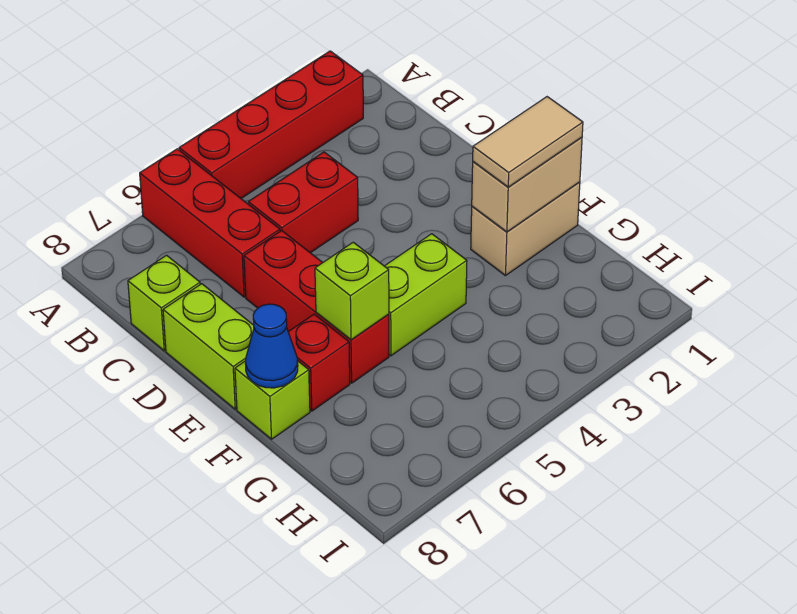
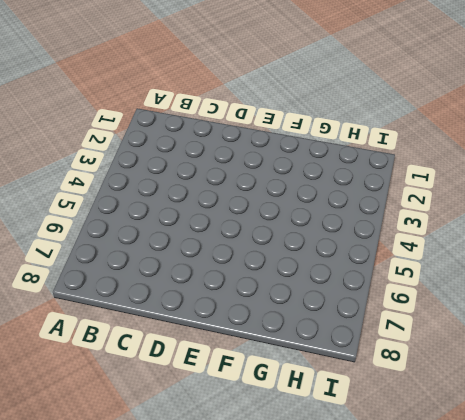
none -> red 1x4 brick [179,51,363,198]
none -> red 1x3 brick [140,149,280,297]
none -> red 1x2 brick [248,152,358,253]

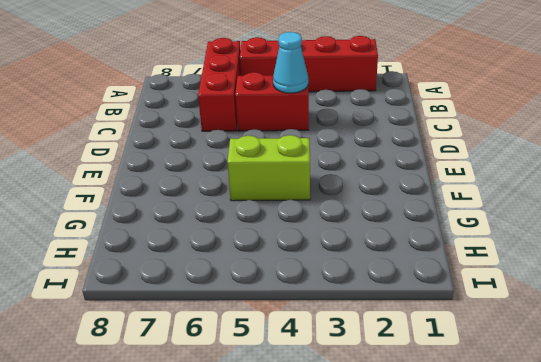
cyan 1x1 cone [273,32,308,93] -> none
none -> lime 1x1 brick [128,255,200,351]
none -> red 1x3 brick [244,231,389,383]
none -> lime 1x2 brick [163,284,254,409]

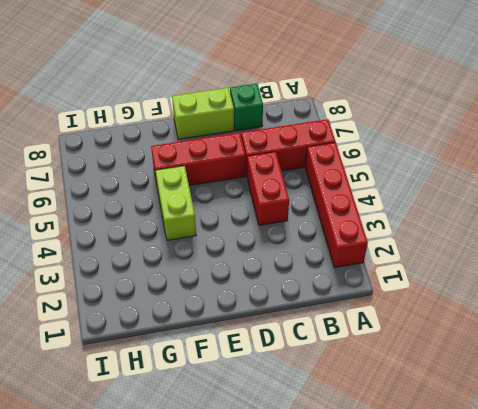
green 1x1 brick [230,84,263,131] -> lime 1x1 brick [128,255,200,351]
none -> tan 1x2 brick [471,182,580,276]
none -> red 1x1 brick [288,314,350,411]
none -> lime 1x1 brick [235,361,310,439]

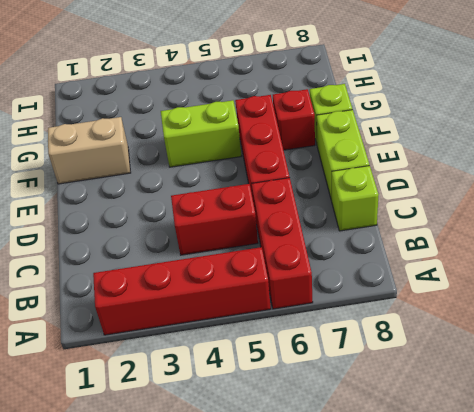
none -> tan 1x2 brick [472,137,582,232]
none -> lime 1x1 brick [315,242,389,340]
none -> blue 1x1 cone [245,304,298,388]

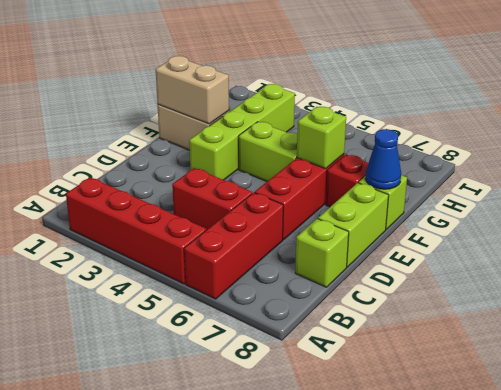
lime 1x4 brick [189,84,295,180] -> none
none -> tan 1x2 tile [473,97,583,187]

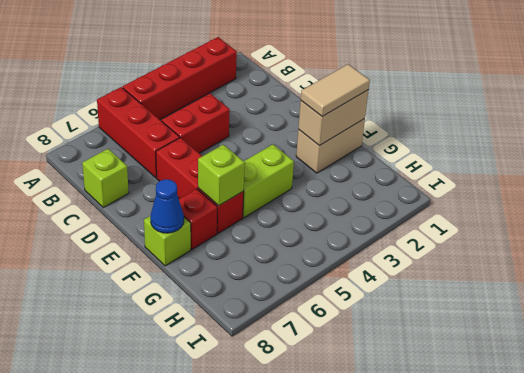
none -> lime 1x2 brick [163,284,254,409]

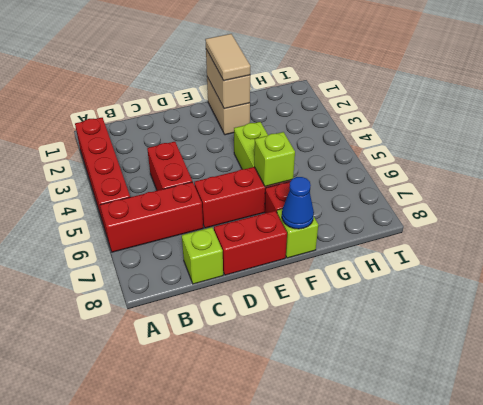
red 1x2 brick [214,211,287,275] -> lime 1x2 brick [163,284,254,409]

